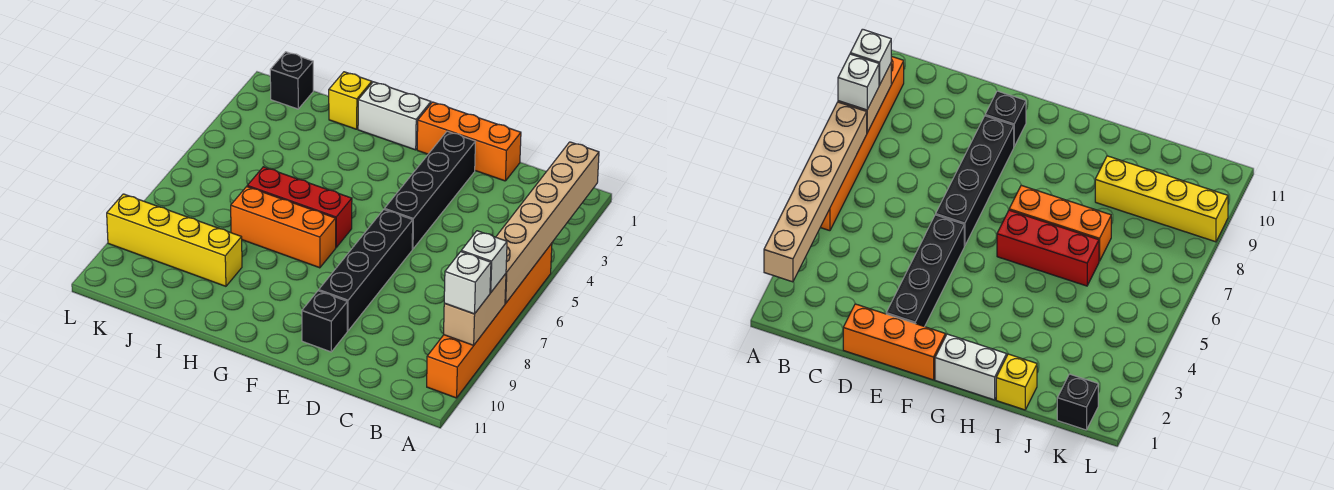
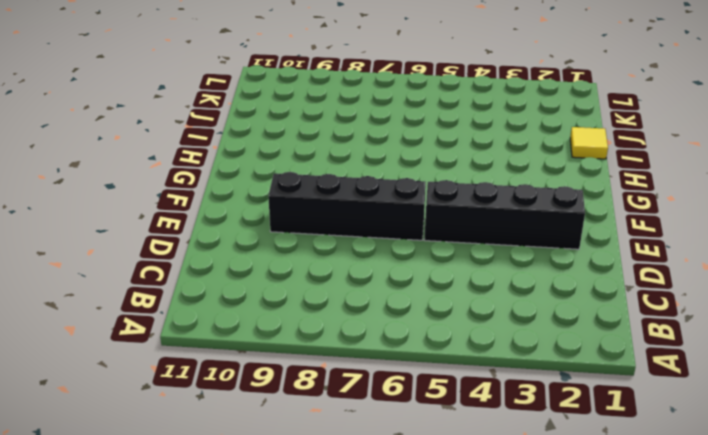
yellow 1x1 tile [570,127,608,159] -> yellow 1x1 brick [328,72,372,129]
none -> orange 1x6 brick [427,243,552,398]
none -> orange 1x3 brick [417,102,521,181]
none -> black 1x1 brick [302,291,347,352]

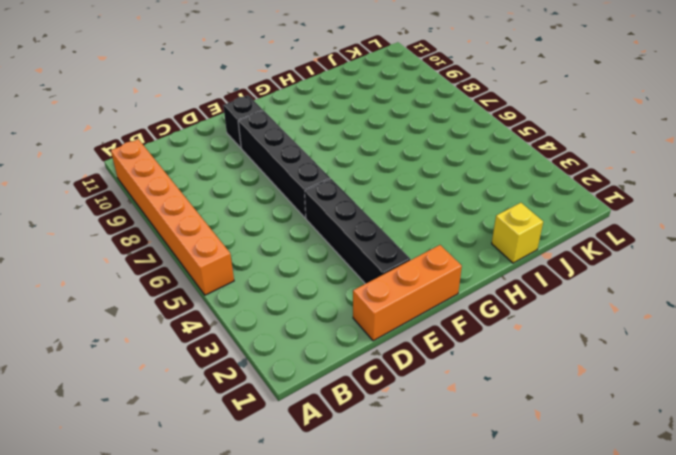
none -> white 1x2 brick [358,82,431,150]
none -> red 1x3 brick [247,167,352,247]
none -> orange 1x3 brick [231,187,336,268]

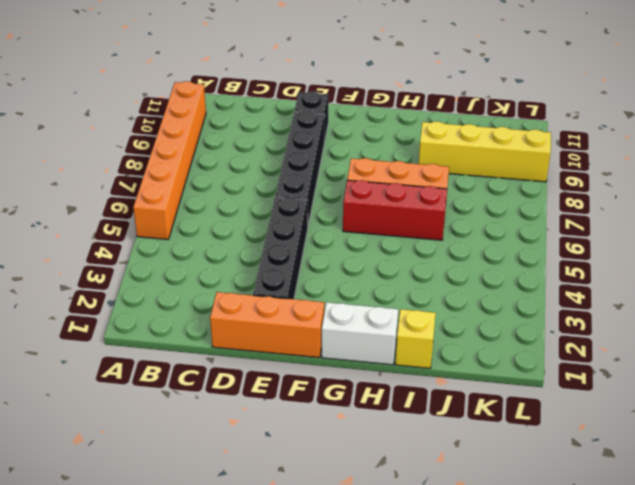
none -> black 1x1 brick [270,52,313,109]
none -> tan 1x6 brick [496,142,599,303]
none -> tan 1x2 brick [444,274,506,345]

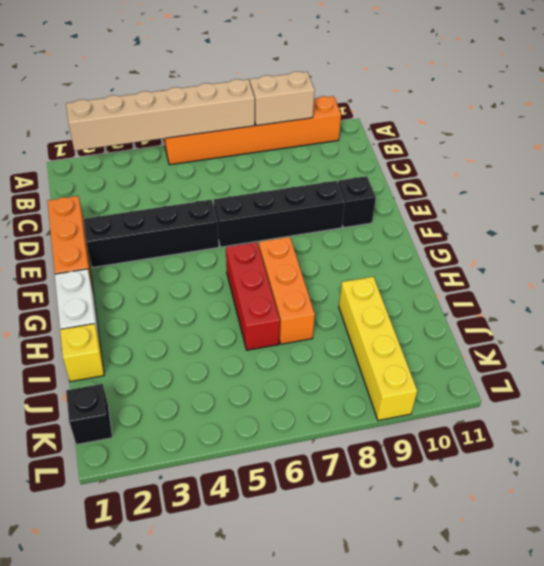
none -> white 1x1 brick [461,231,507,293]
none -> white 1x1 brick [444,252,491,314]

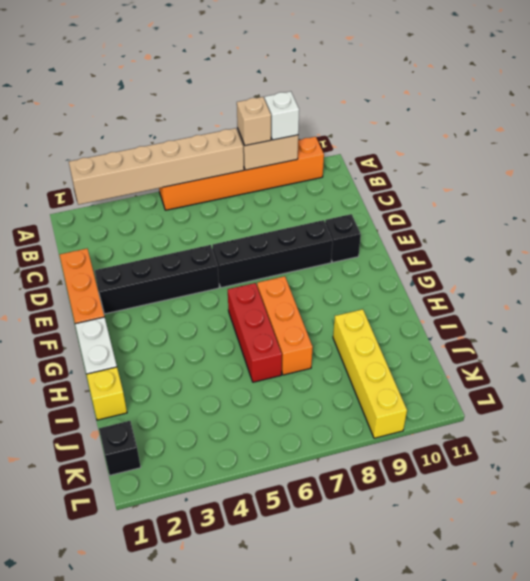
tan 1x1 brick [237,97,271,146] -> white 1x1 brick [461,231,507,293]

